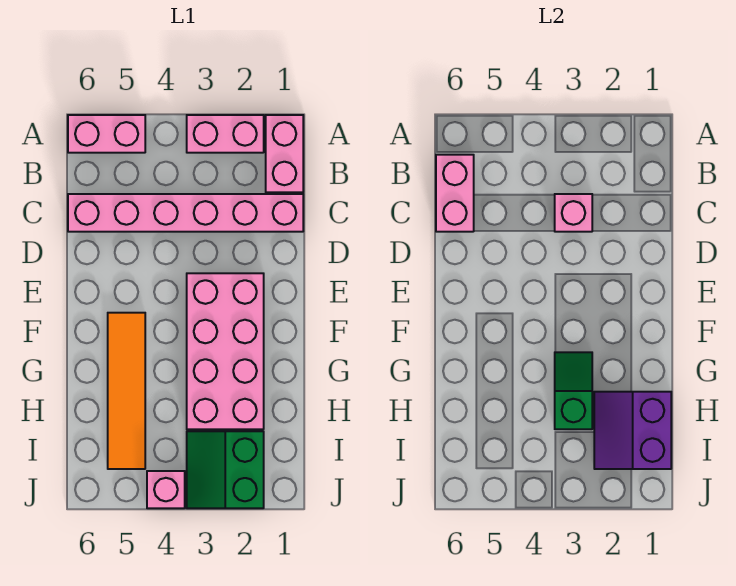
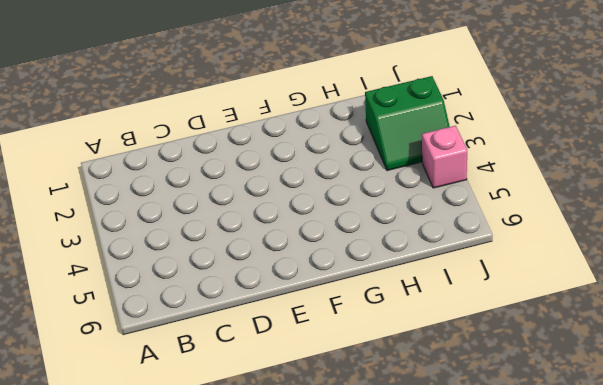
none -> pink 1x2 brick [266,115,303,192]
none -> pink 1x2 brick [187,115,264,153]
none -> pink 1x2 brick [68,115,145,153]

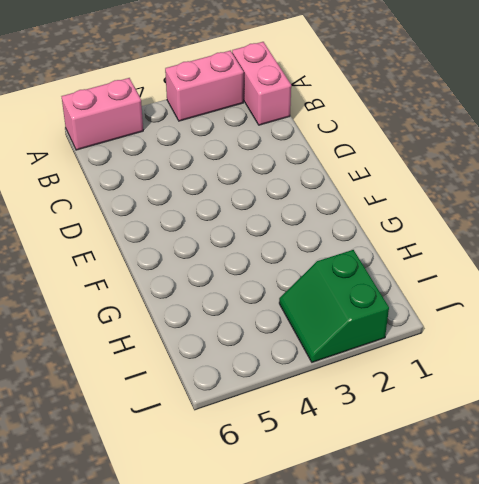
none -> pink 1x6 brick [68,194,303,232]
none -> pink 2x4 brick [187,273,264,429]
none -> orange 1x4 tile [108,313,145,469]

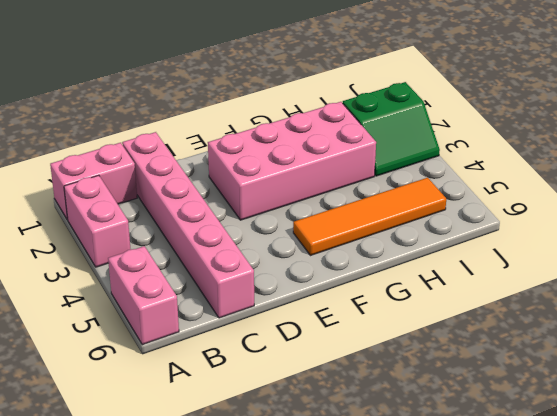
none -> pink 1x1 brick [147,471,185,508]
none -> pink 1x2 brick [436,155,474,232]
none -> pink 1x1 brick [555,194,592,232]

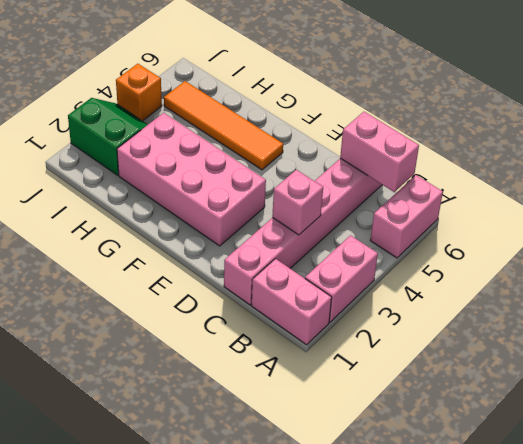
orange 1x1 brick [116,64,162,121] -> pink 1x1 brick [147,471,185,508]
none -> green 1x2 slope [555,352,592,429]
none -> purple 2x2 slope [594,392,671,469]

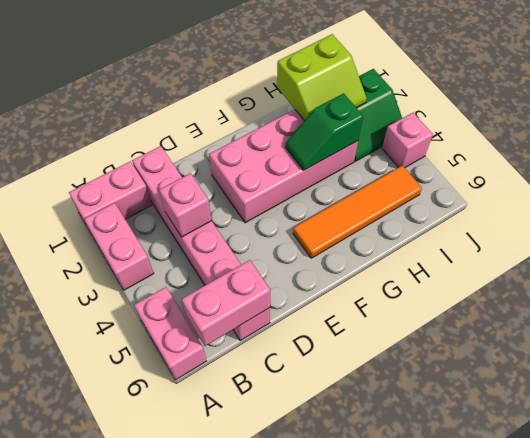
lime 2x2 slope [277,34,367,121] -> purple 2x2 slope [594,392,671,469]

